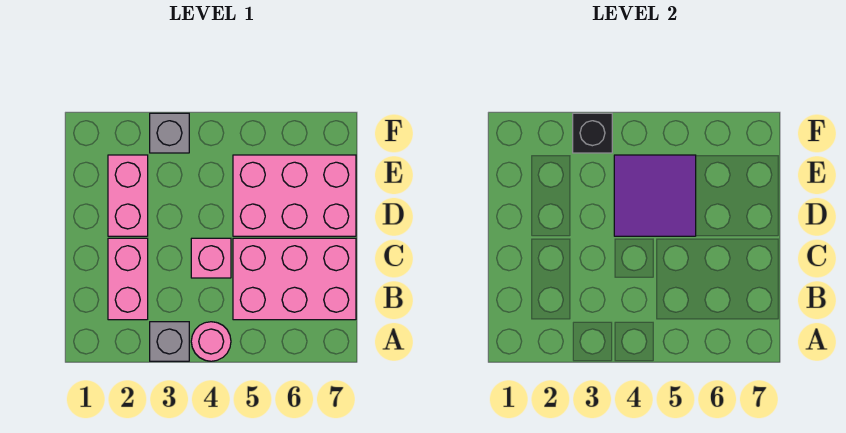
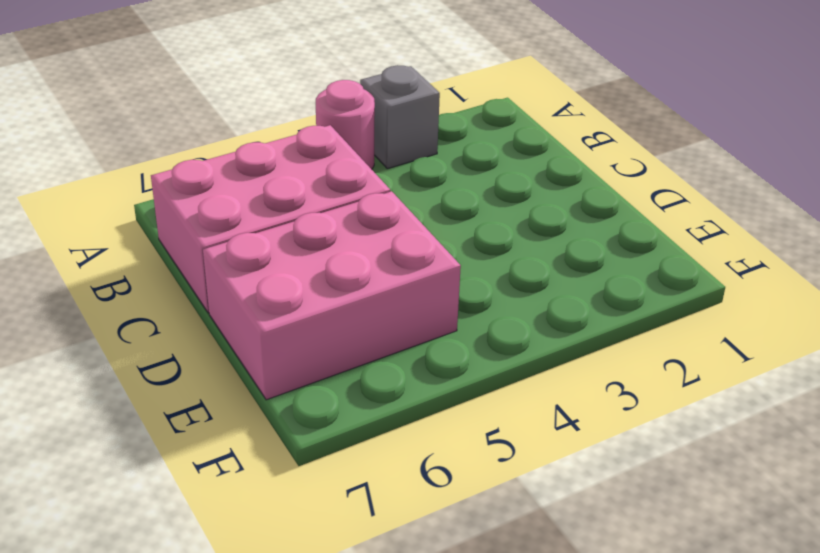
none -> pink 1x2 brick [108,238,148,320]
none -> pink 1x1 brick [191,238,231,278]

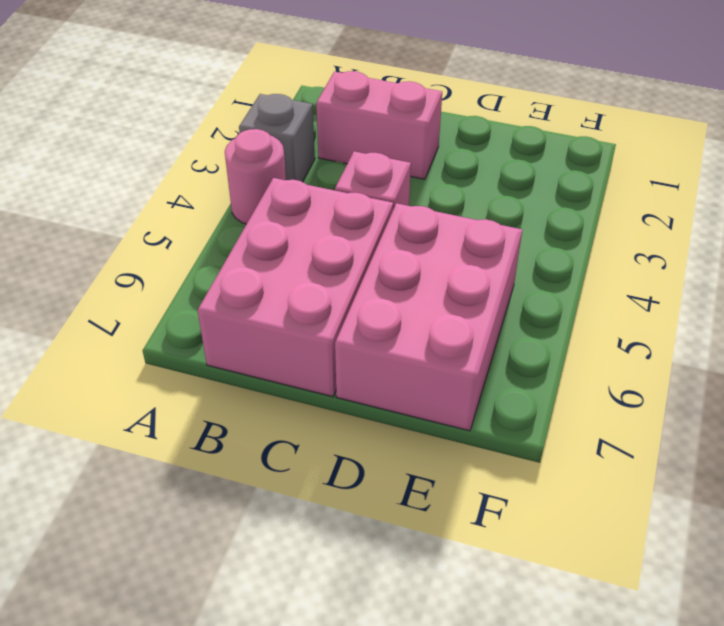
none -> pink 1x2 brick [108,155,148,236]
none -> grey 1x1 brick [150,113,189,153]

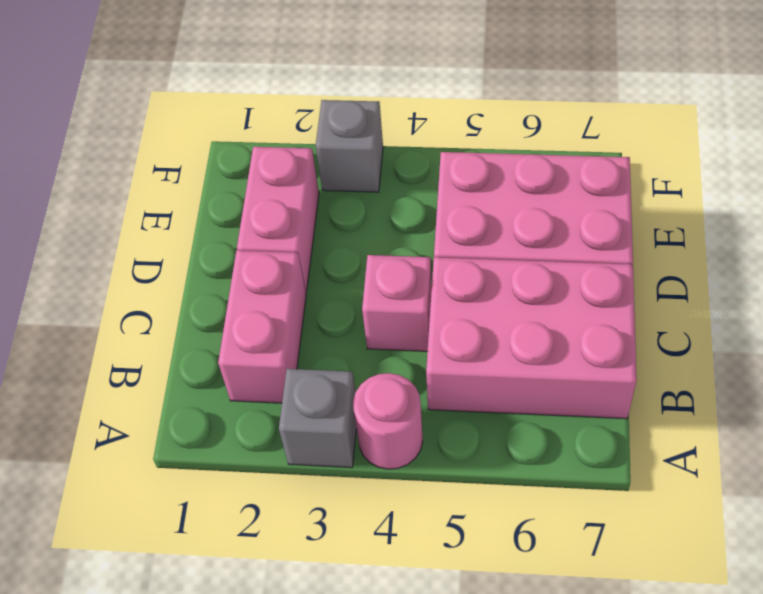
none -> purple 2x2 tile [614,155,696,236]
none -> black 1x1 brick [573,113,612,153]

